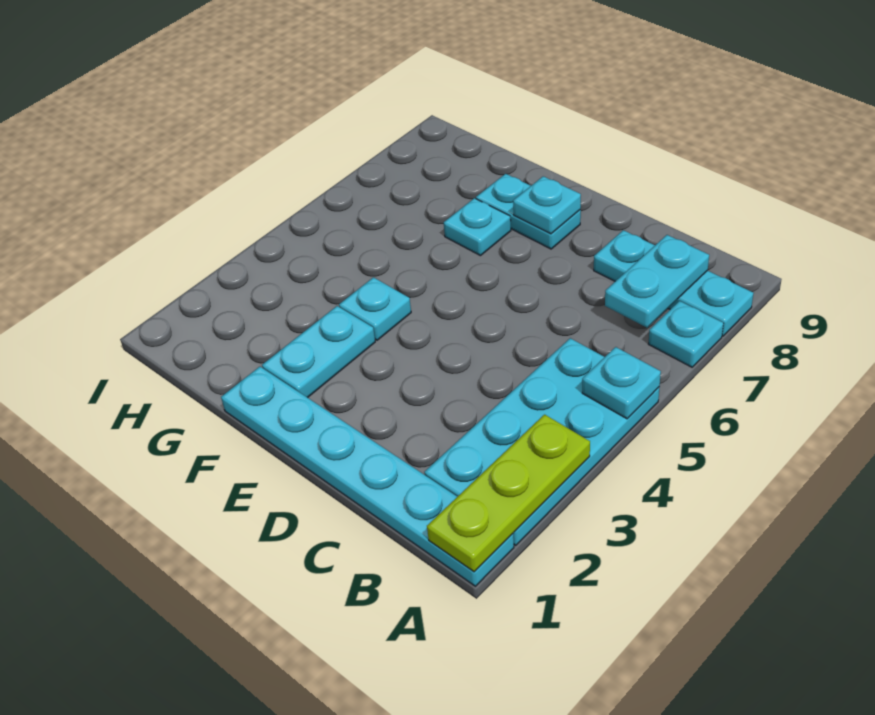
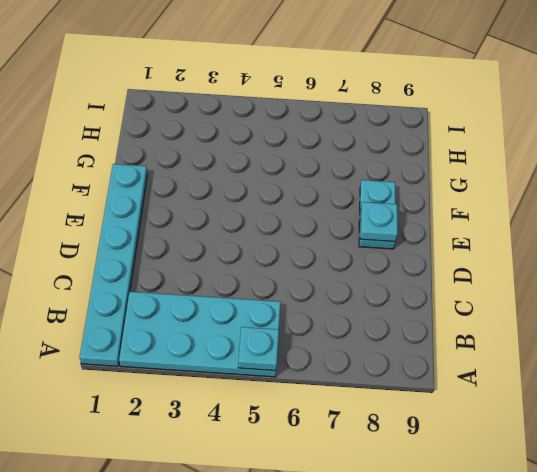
none -> cyan 1x1 plate [649,301,723,367]
none -> cyan 1x3 plate [594,230,753,336]
none -> cyan 1x2 plate [262,306,375,398]

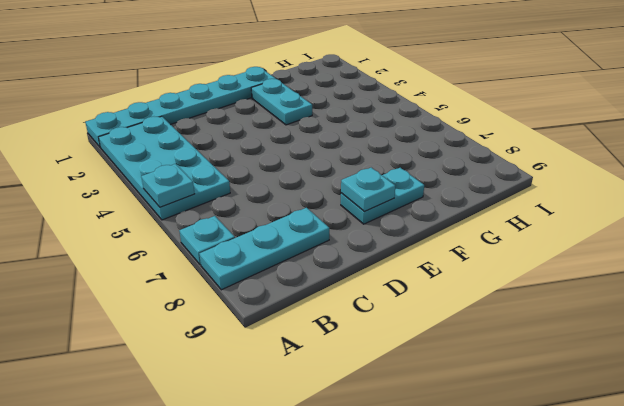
none -> cyan 1x1 plate [339,277,411,340]
none -> cyan 1x1 plate [444,198,511,256]
none -> lime 1x3 plate [427,415,590,572]

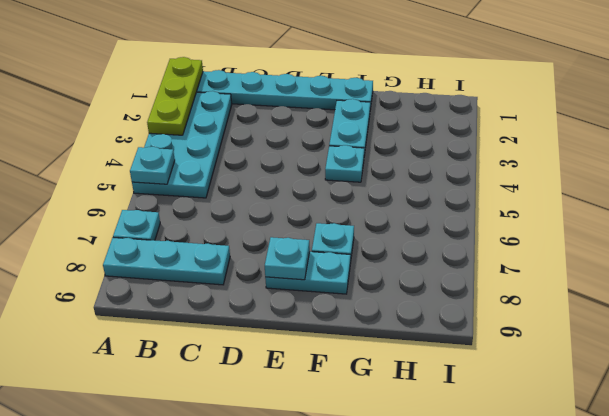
none -> cyan 1x2 plate [605,235,709,328]

